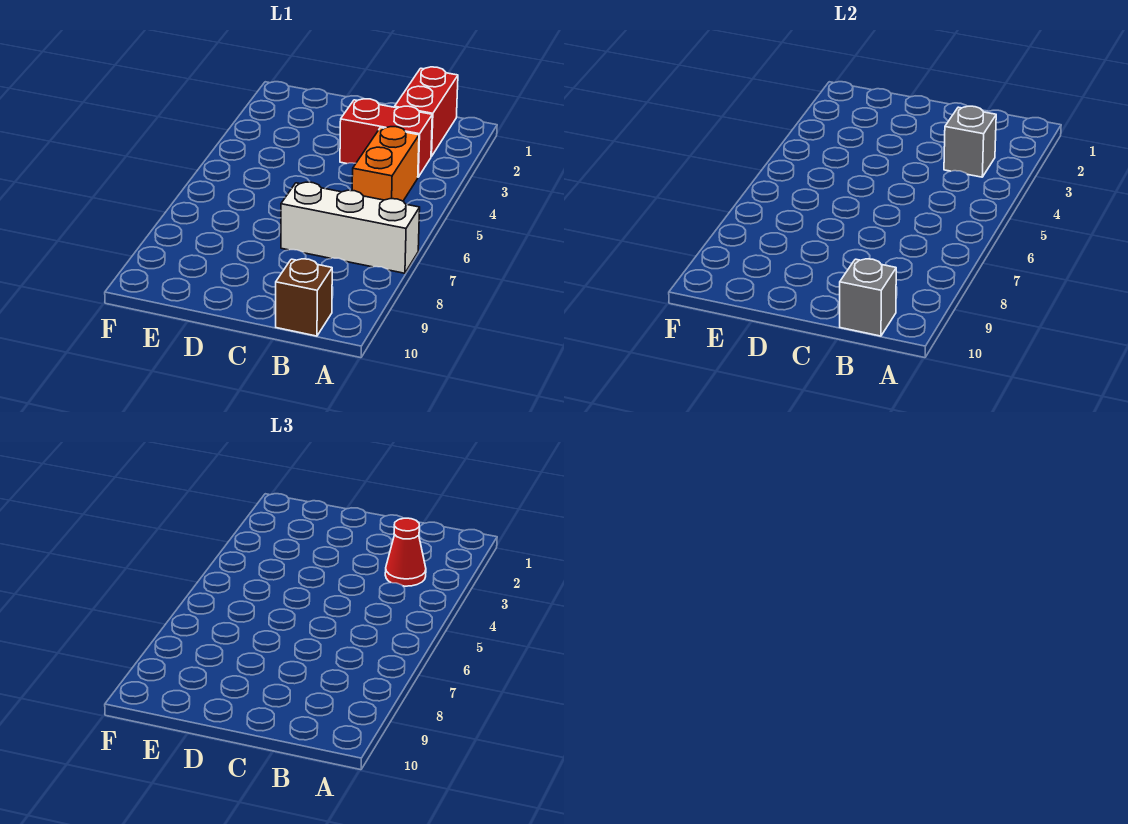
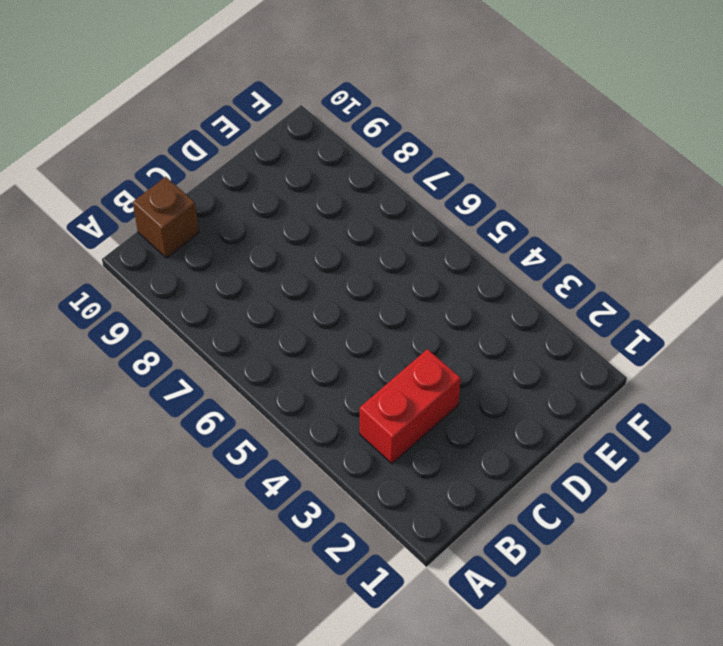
none -> white 1x3 brick [281,182,420,273]
none -> red 1x2 brick [395,67,458,157]

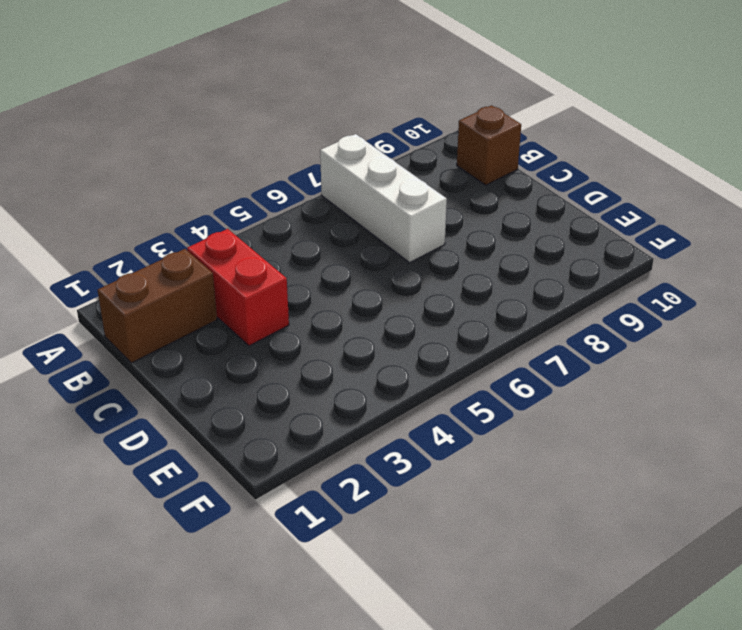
brown 1x2 brick [98,249,217,363] -> red 1x2 brick [395,67,458,157]
none -> orange 1x2 brick [352,127,419,201]
none -> grey 1x1 brick [944,106,996,177]

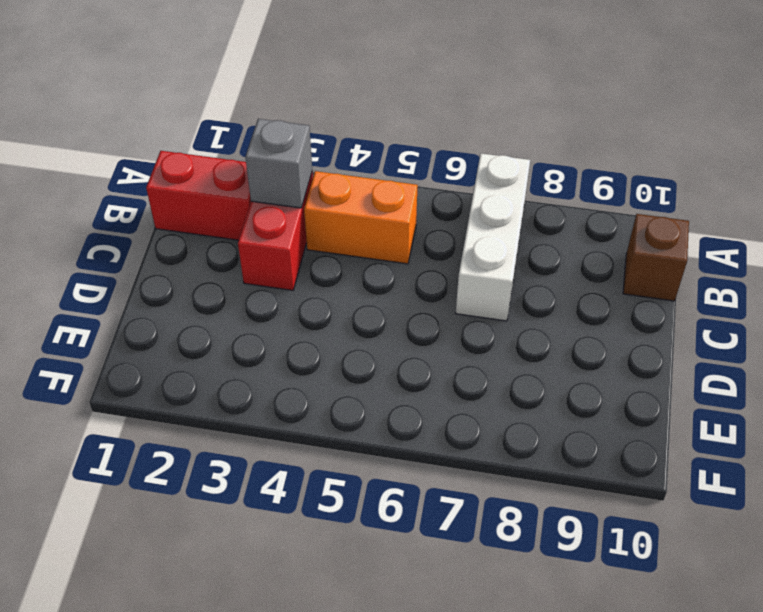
none -> grey 1x1 brick [840,259,896,336]
none -> red 1x1 cone [385,518,426,586]

